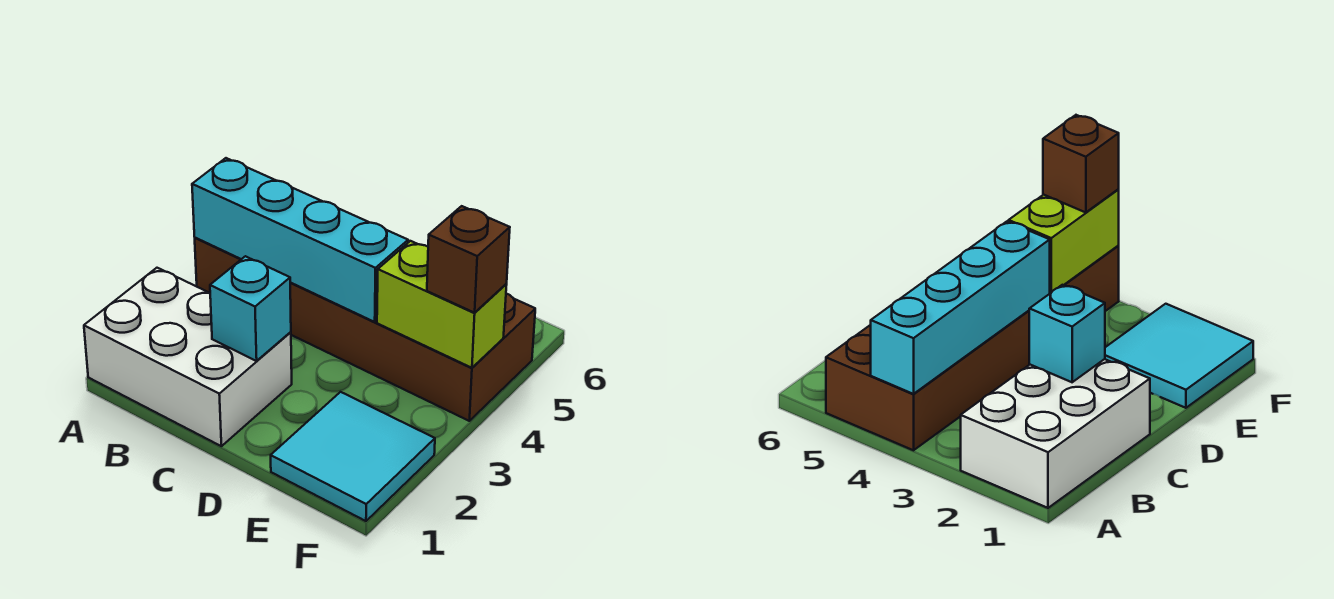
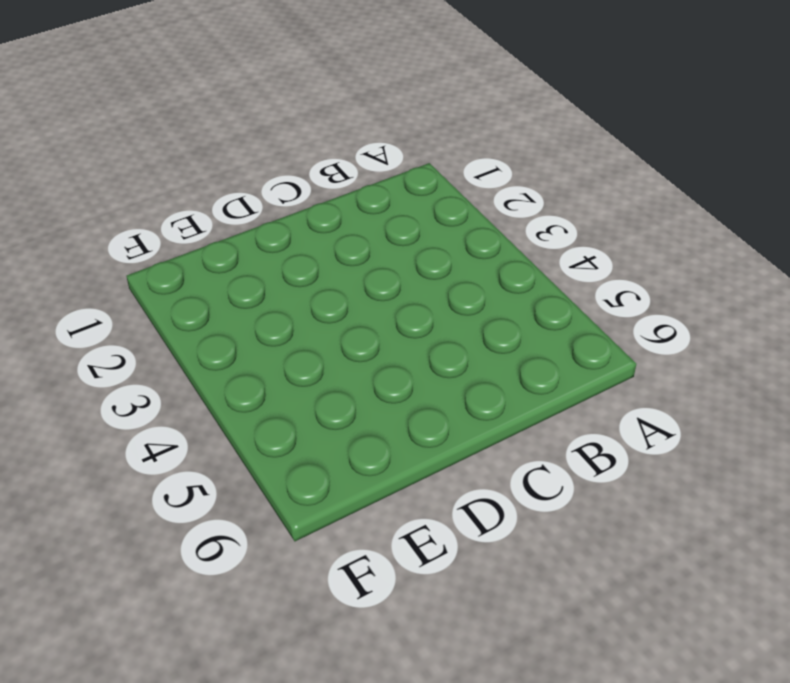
none -> white 2x3 brick [84,268,292,446]
none -> brown 2x6 brick [195,238,535,421]

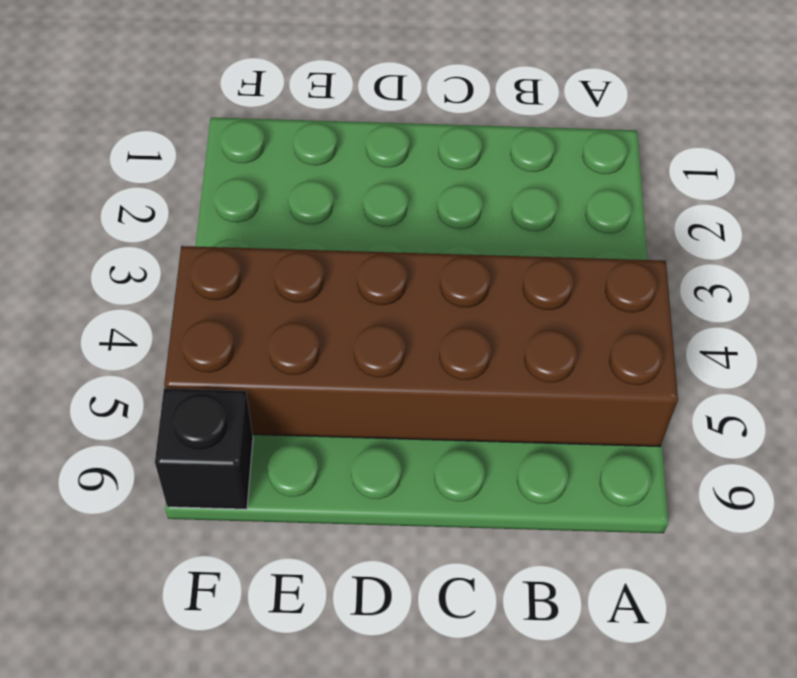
black 1x1 brick [155,388,253,509] -> none
none -> white 2x3 brick [84,268,292,446]
none -> cyan 2x2 tile [271,392,435,521]

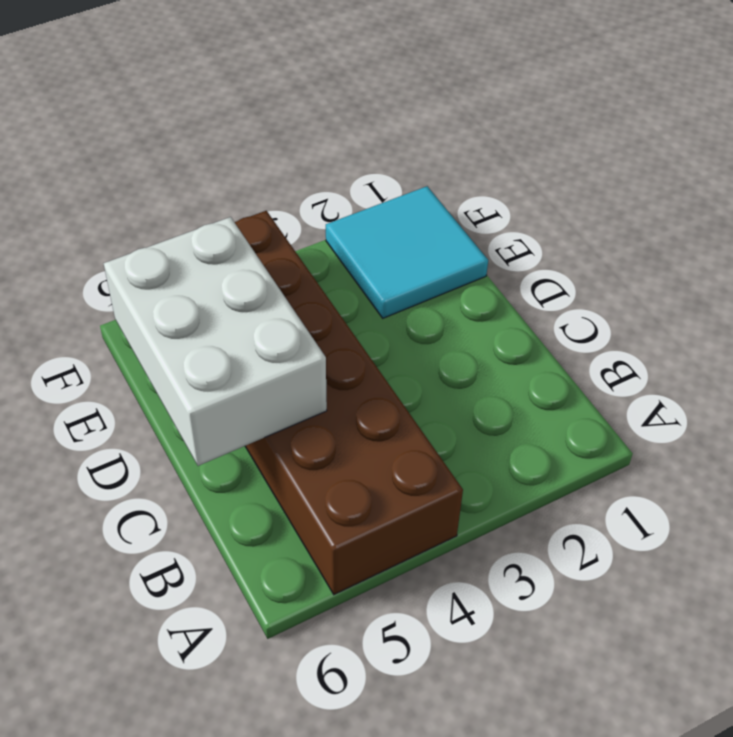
white 2x3 brick [104,217,327,466] -> white 2x3 brick moved to [84,268,292,446]
none -> cyan 1x4 brick [192,158,408,322]
none -> cyan 1x1 brick [210,256,291,361]

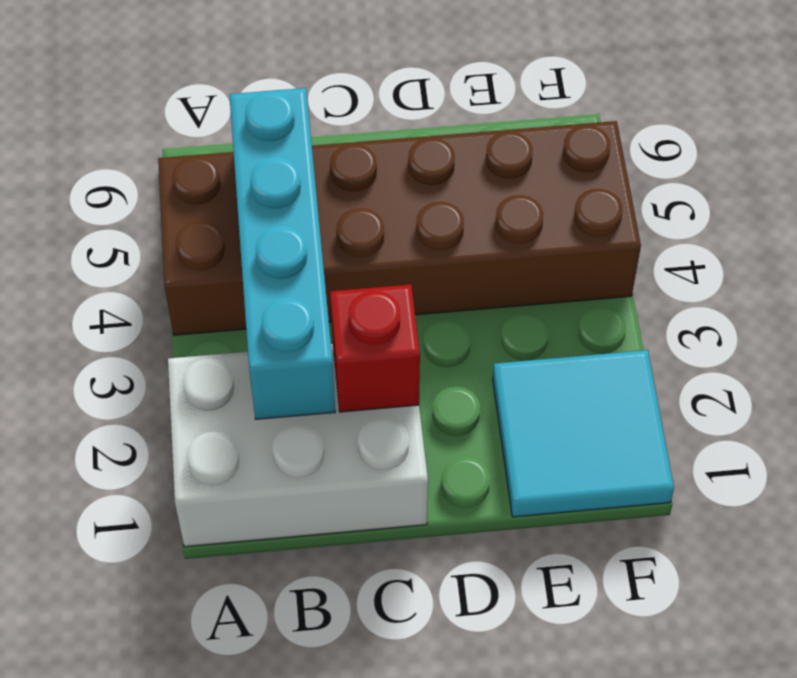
cyan 1x4 brick [229,88,335,419] -> cyan 1x4 brick turned to [192,158,408,322]
red 1x1 brick [330,285,420,412] -> cyan 1x1 brick [210,256,291,361]
none -> lime 1x2 brick [377,241,507,368]
none -> brown 1x1 brick [427,206,510,313]

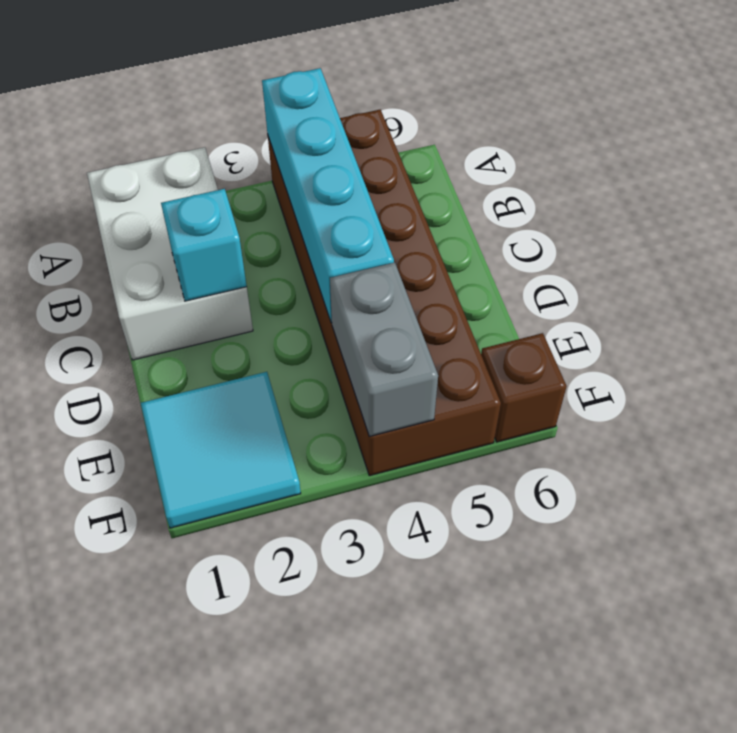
grey 1x2 brick [330,262,438,436] -> lime 1x2 brick [377,241,507,368]
brown 1x1 brick [481,333,567,442] -> brown 1x1 brick moved to [427,206,510,313]

